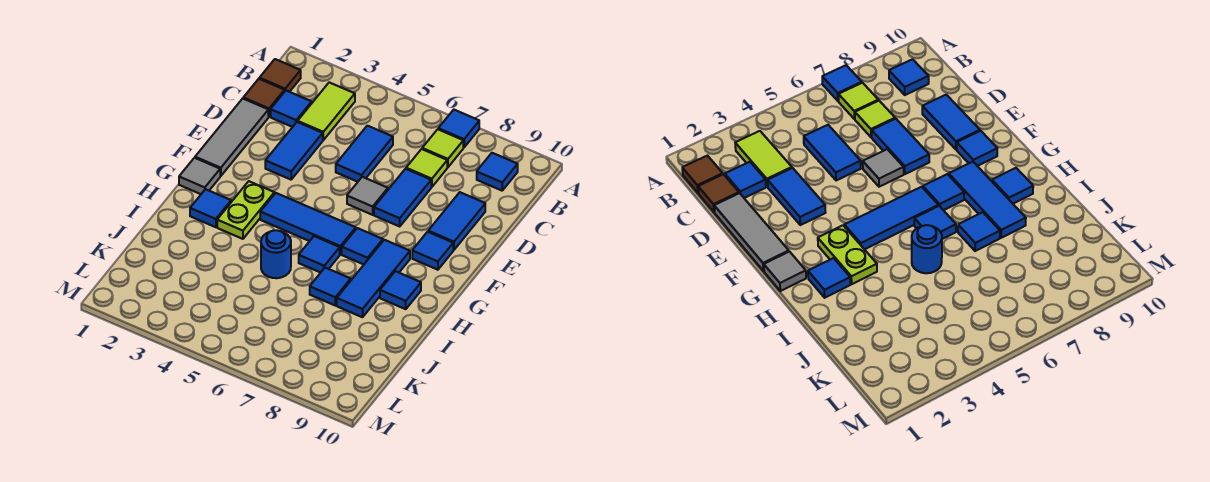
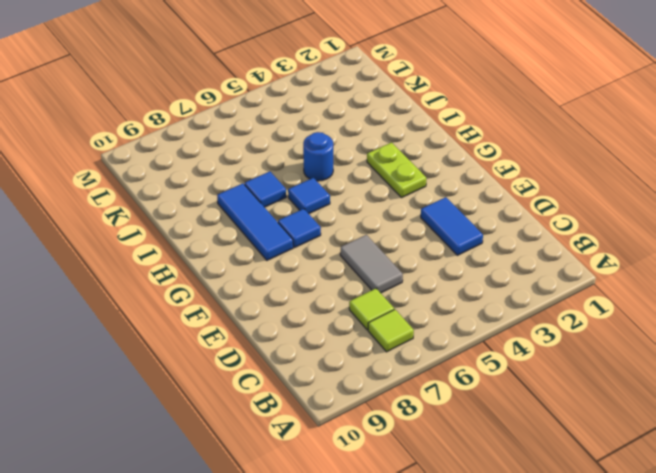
grey 1x2 tile [340,235,403,293] -> grey 1x1 tile [347,177,388,215]
none -> blue 1x1 tile [438,110,479,147]
none -> brown 1x1 tile [259,59,301,92]
none -> lime 1x2 tile [298,82,355,140]

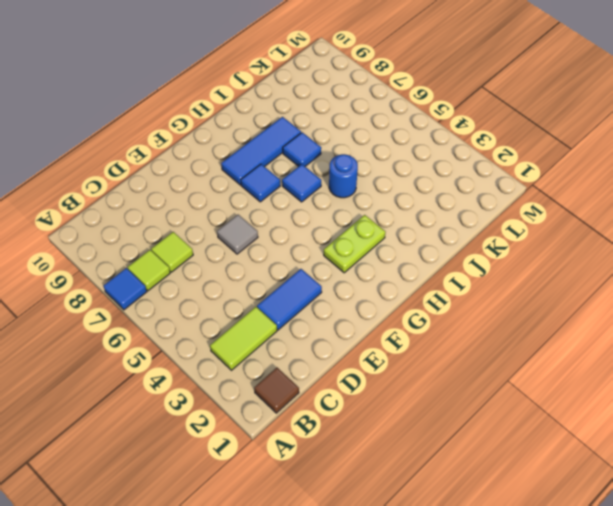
none -> blue 1x1 tile [477,153,518,191]
none -> brown 1x1 tile [243,79,285,117]
none -> blue 1x1 tile [271,91,312,127]

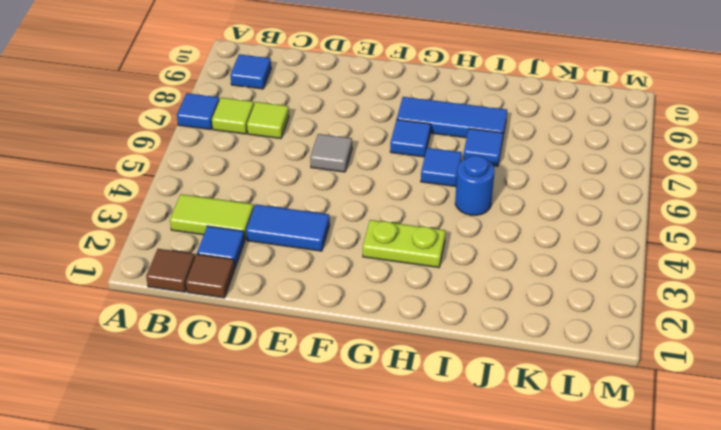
none -> blue 1x2 tile [336,126,393,182]
none -> grey 1x3 tile [195,99,268,176]
none -> blue 1x2 tile [374,169,431,226]

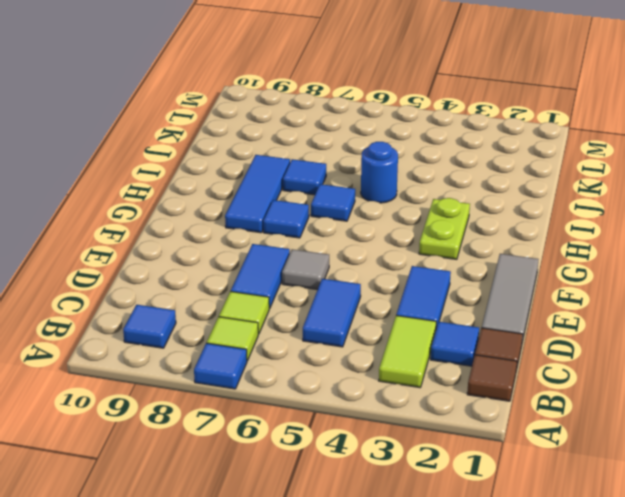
none -> blue 1x2 tile [428,192,485,250]
none -> blue 1x1 tile [412,232,453,270]
none -> grey 1x1 tile [179,158,220,194]

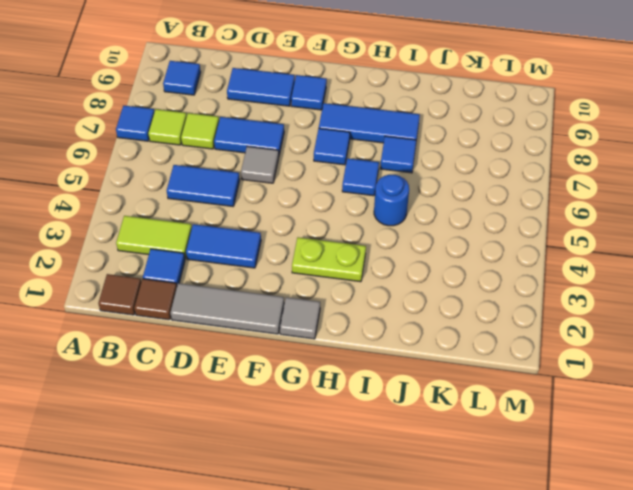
none -> blue 1x3 tile [260,193,356,254]
none -> blue 1x1 tile [190,189,231,227]
none -> blue 1x1 tile [380,271,421,309]

